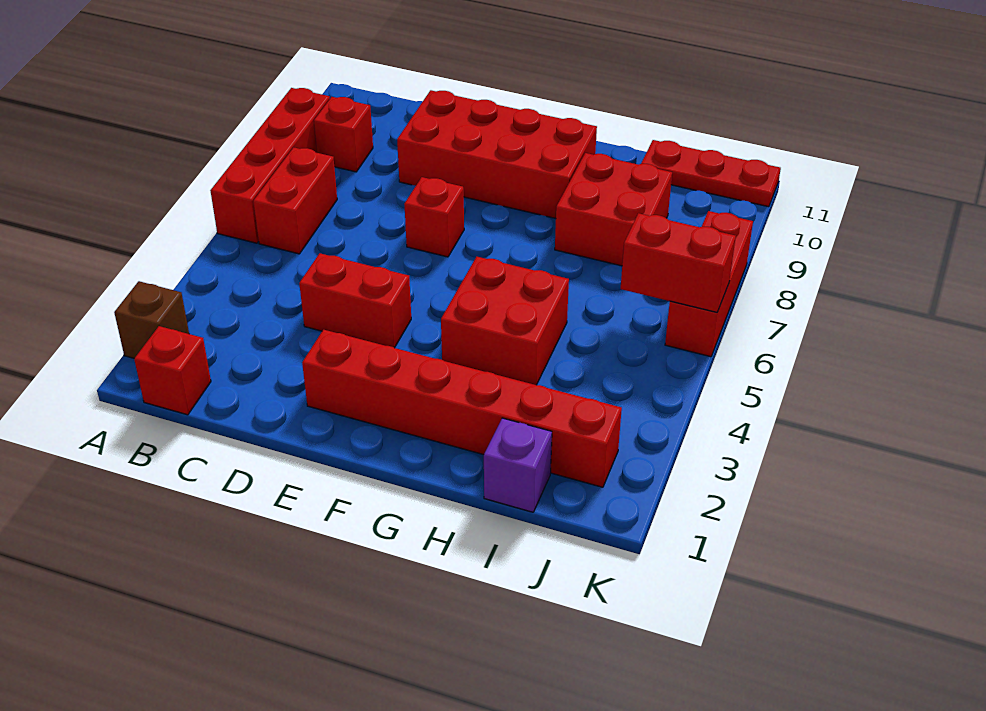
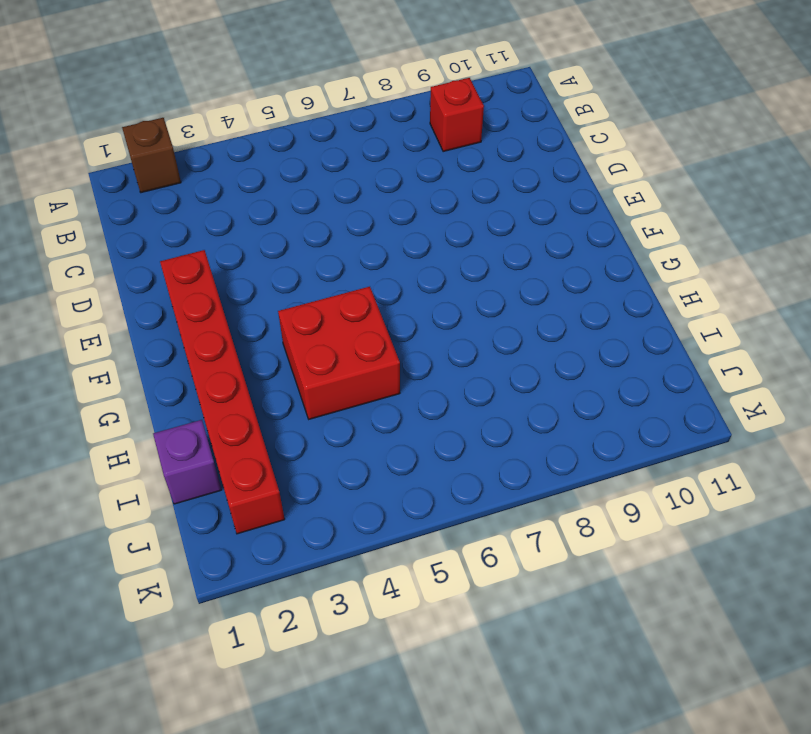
none -> red 1x4 brick [210,88,330,243]
none -> red 1x1 brick [134,326,211,415]
none -> red 1x2 brick [253,147,337,254]

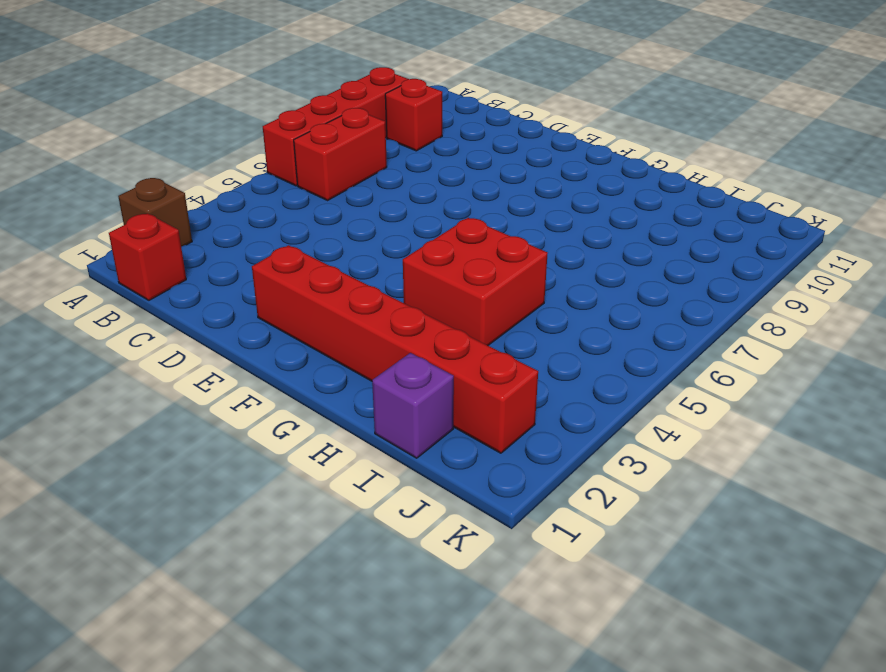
none -> red 1x2 brick [299,253,411,348]
none -> red 2x4 brick [397,90,597,218]
none -> red 1x1 brick [404,177,464,257]

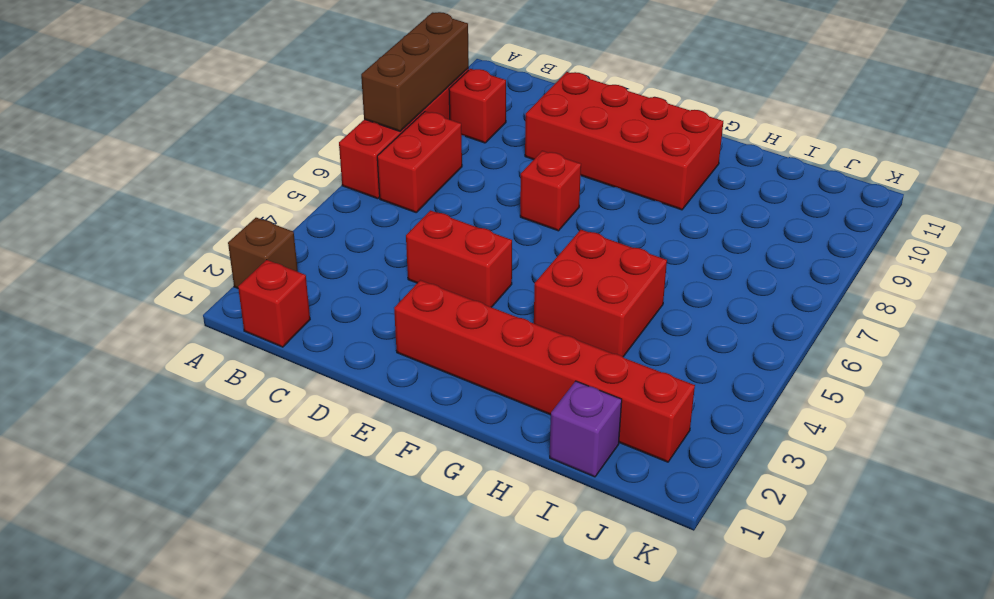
brown 1x3 brick [361,12,469,131] -> none
none -> red 2x2 brick [555,153,672,266]
none -> red 1x3 plate [641,140,781,207]
none -> red 1x3 brick [665,211,753,357]

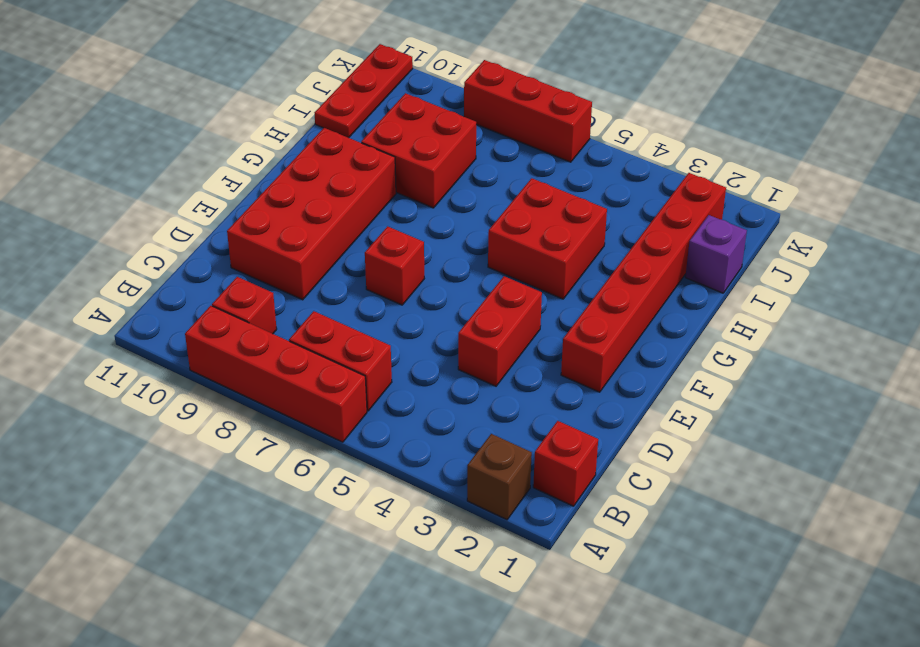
none -> red 1x2 brick [621,213,736,312]

